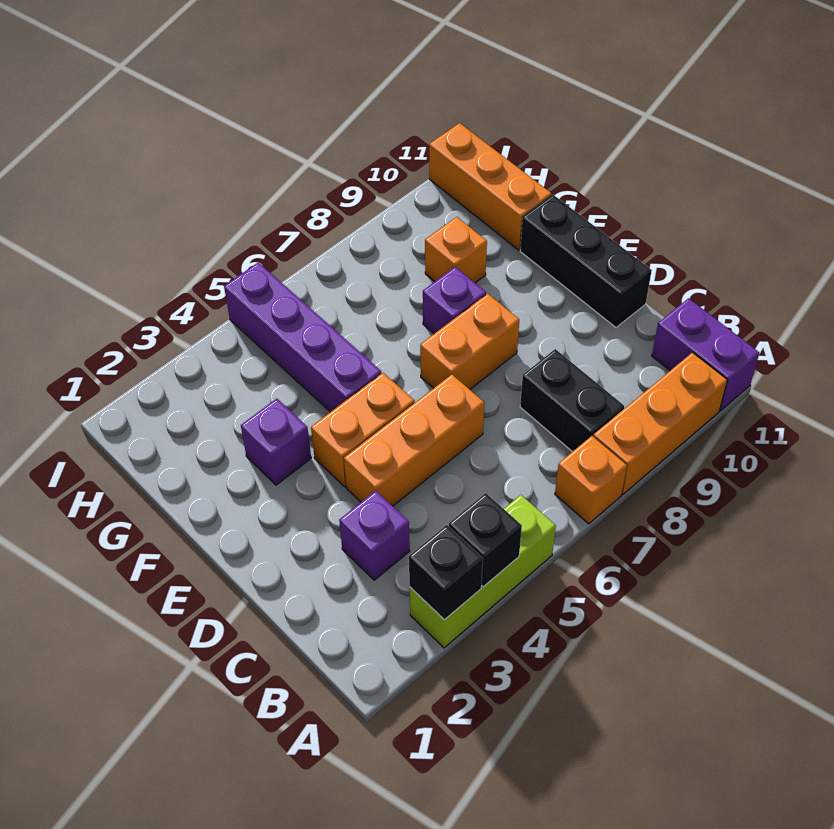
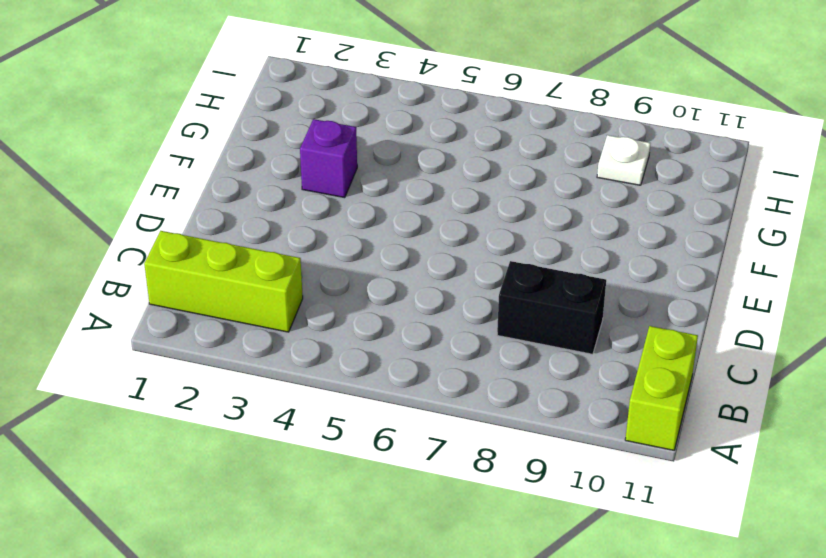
lime 1x2 brick [625,326,698,450] -> purple 1x2 brick [652,298,759,411]
lime 1x3 brick [144,231,303,332] -> lime 1x3 brick moved to [410,495,556,648]
black 1x2 brick [497,261,606,354] -> black 1x2 brick turned to [520,349,624,452]
white 1x1 plate [597,135,650,185] -> none
none -> orange 1x1 brick [555,436,627,524]
none -> orange 1x3 brick [593,353,727,495]
none -> purple 1x1 brick [339,491,410,580]

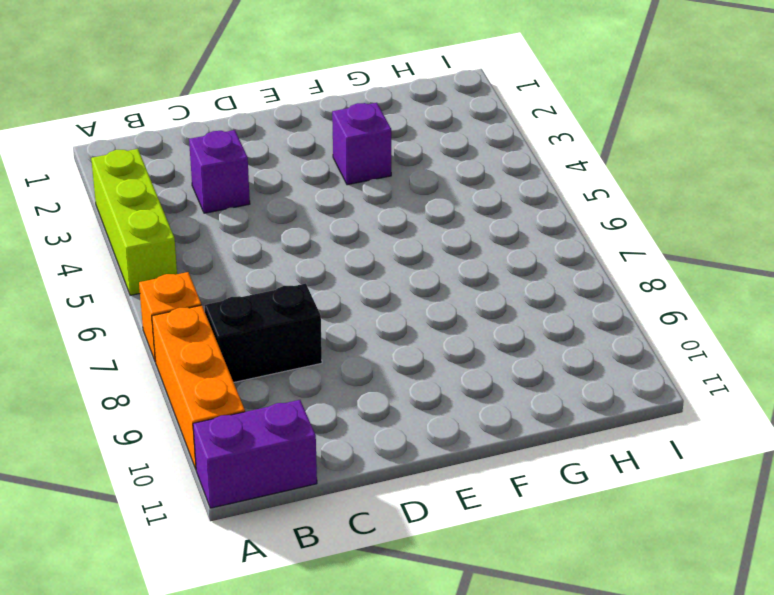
none -> orange 1x3 brick [344,375,484,506]
none -> black 1x3 brick [520,195,652,327]
none -> orange 1x2 brick [311,373,415,487]

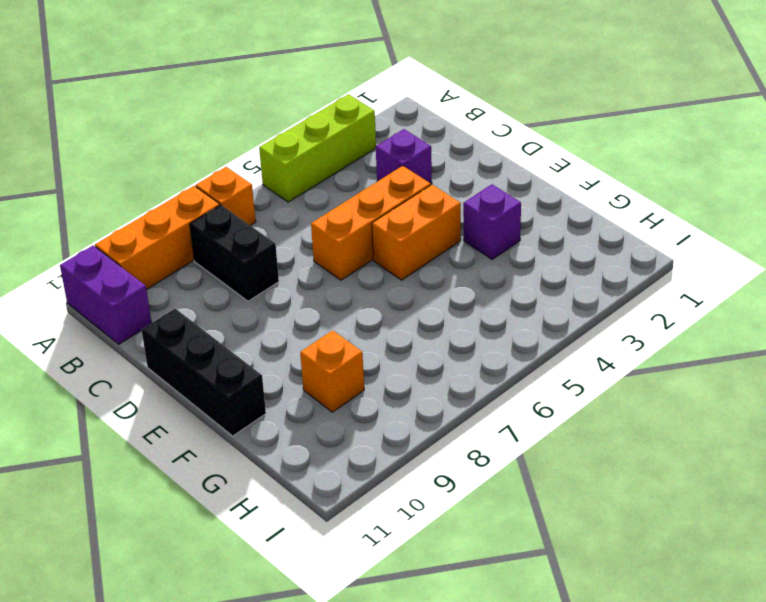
none -> orange 1x2 brick [420,294,519,389]
none -> purple 1x4 brick [224,262,382,412]
none -> purple 1x1 brick [423,267,486,334]

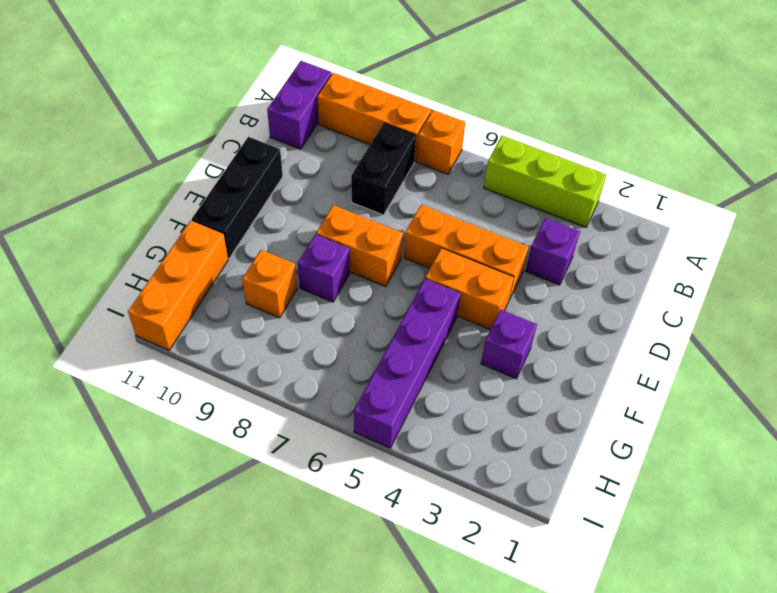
none -> black 1x1 brick [409,525,483,620]
none -> black 1x1 brick [449,493,522,587]

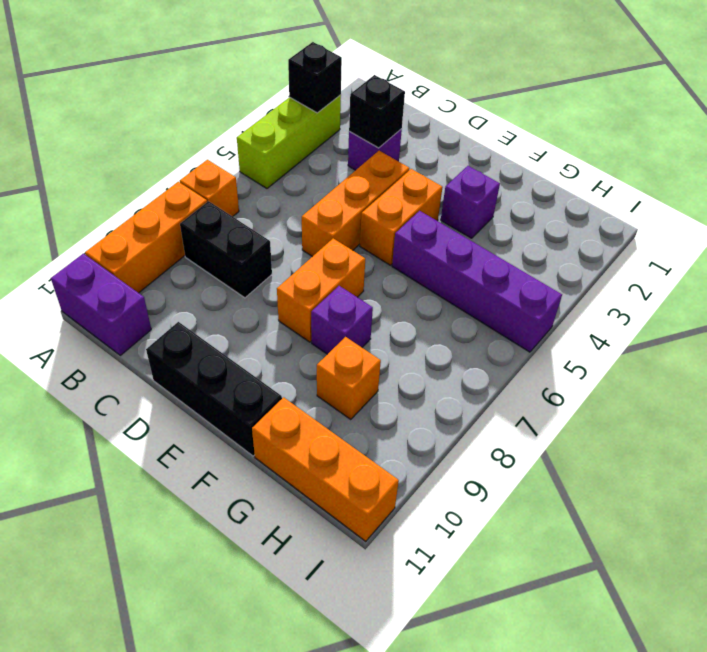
black 1x1 brick [349,75,405,148] -> black 1x1 brick moved to [449,493,522,587]

